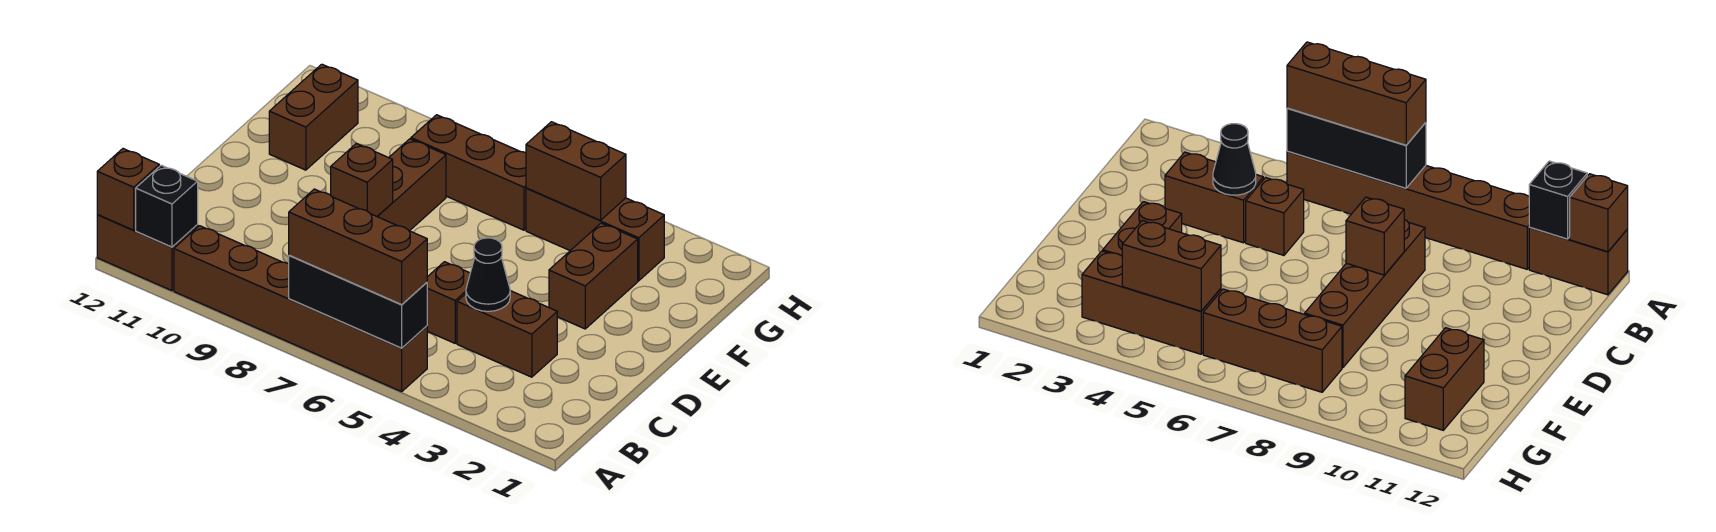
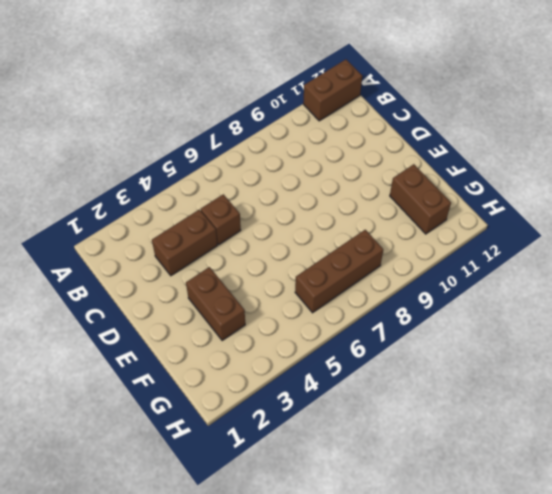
none -> brown 1x6 brick [174,226,427,392]
none -> brown 1x4 brick [377,139,446,231]
none -> brown 1x3 brick [526,188,664,281]

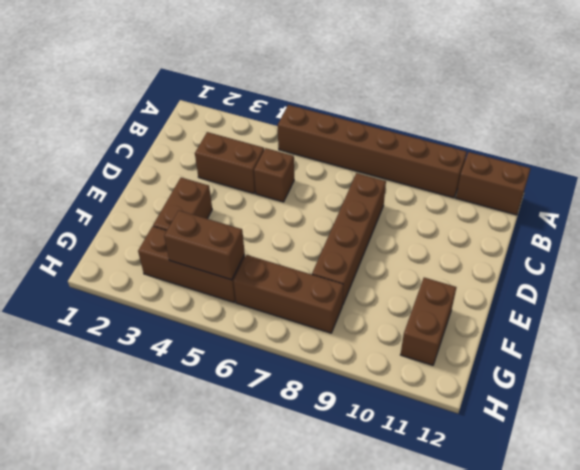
none -> black 1x3 brick [289,256,427,348]
none -> black 1x1 brick [136,165,198,247]
none -> brown 1x1 brick [97,149,159,230]

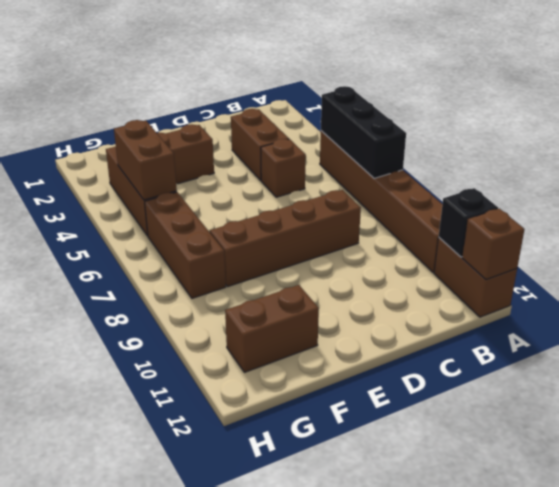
none -> black 1x1 cone [466,238,510,311]
none -> brown 1x1 brick [331,144,393,216]
none -> brown 1x3 brick [289,189,427,305]

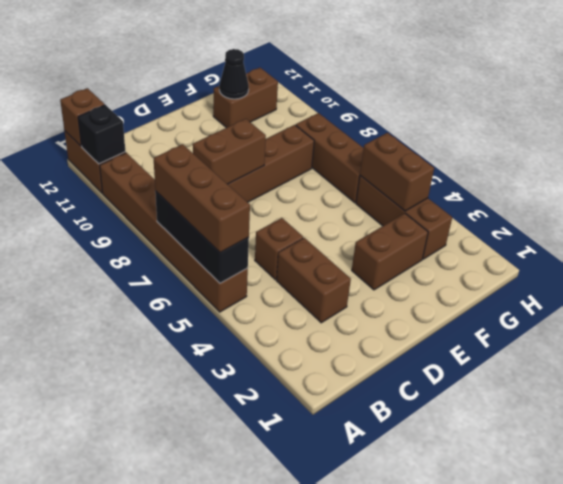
brown 1x2 brick [193,119,266,184] -> brown 1x1 brick [331,144,393,216]
black 1x1 cone [219,49,249,99] -> black 1x1 cone moved to [466,238,510,311]

